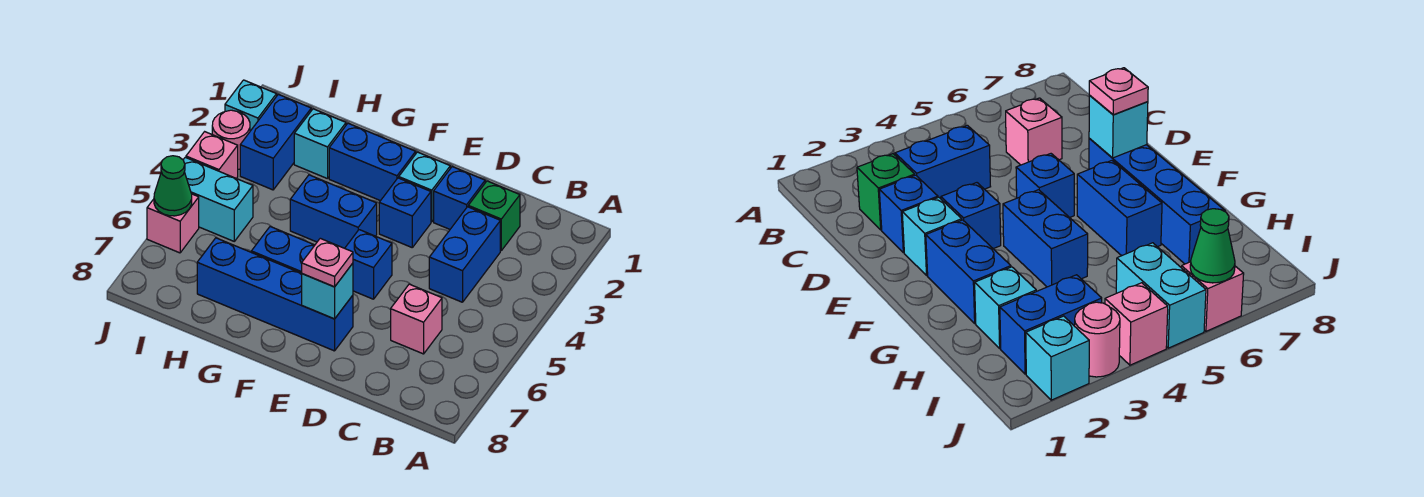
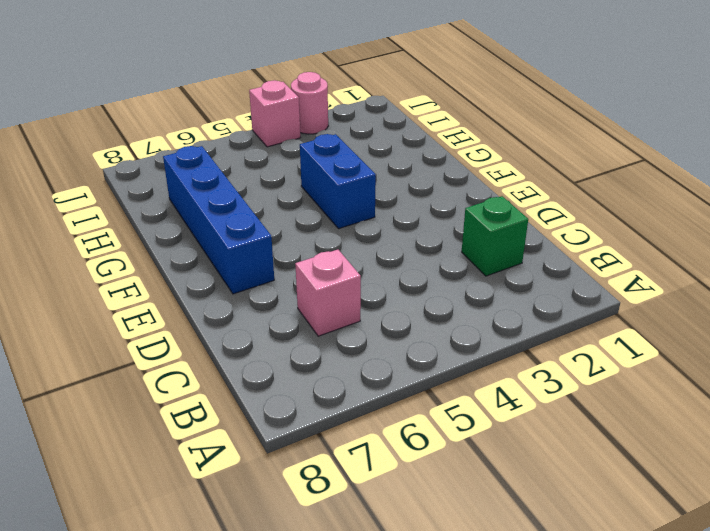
none -> blue 1x2 brick [429,207,500,302]
none -> blue 1x1 brick [434,167,485,229]
none -> cyan 1x1 brick [399,152,450,222]

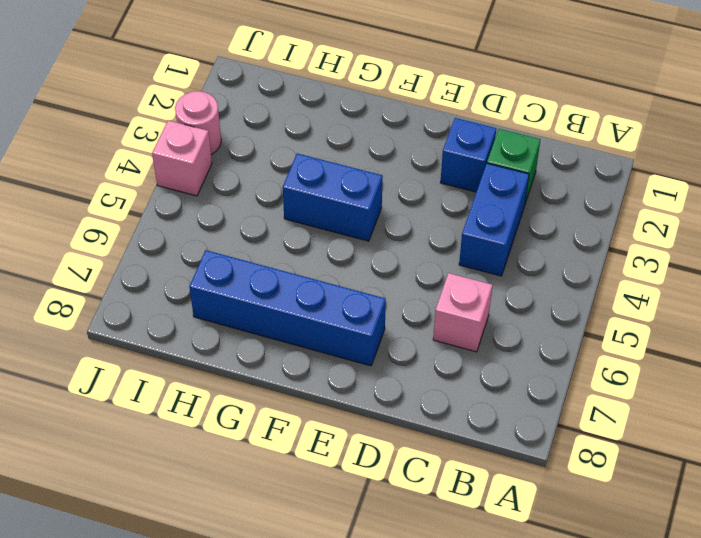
none -> cyan 1x1 brick [399,152,450,222]
none -> blue 1x1 brick [379,178,431,247]
none -> blue 1x1 brick [345,230,392,299]

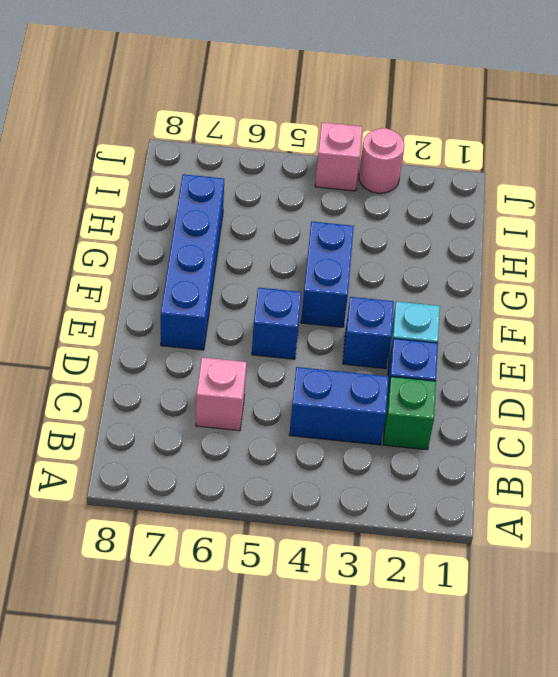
none -> blue 1x2 brick [329,123,416,201]
none -> blue 1x2 brick [251,227,315,273]
none -> cyan 1x1 brick [294,109,346,179]

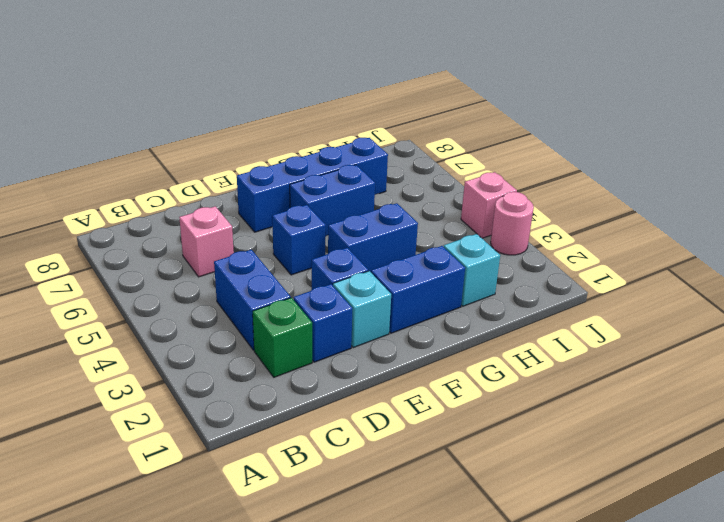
none -> blue 1x2 brick [240,94,311,190]
none -> cyan 1x2 brick [183,157,253,241]
none -> cyan 1x1 brick [225,80,277,131]

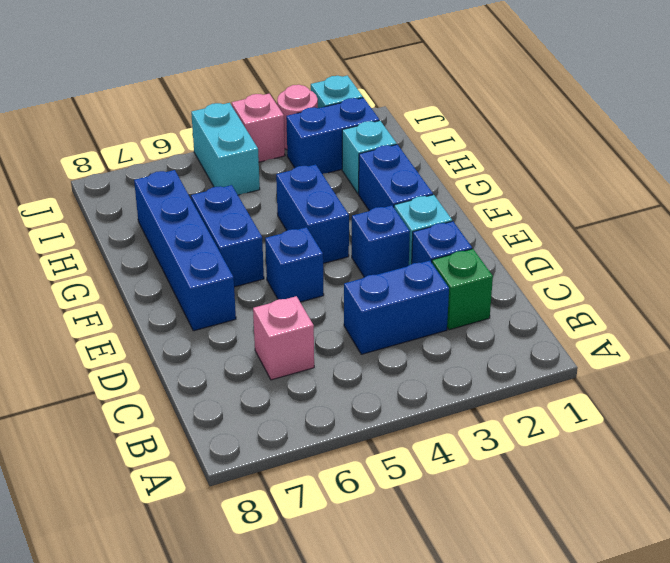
none -> pink 1x1 brick [147,194,199,253]
none -> cyan 1x1 brick [302,263,353,319]
none -> green 1x1 cone [154,156,192,216]

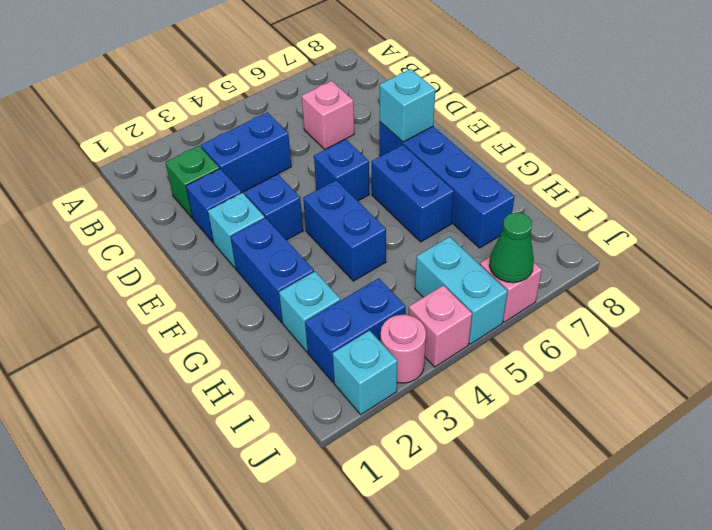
none -> pink 1x1 plate [302,238,353,287]

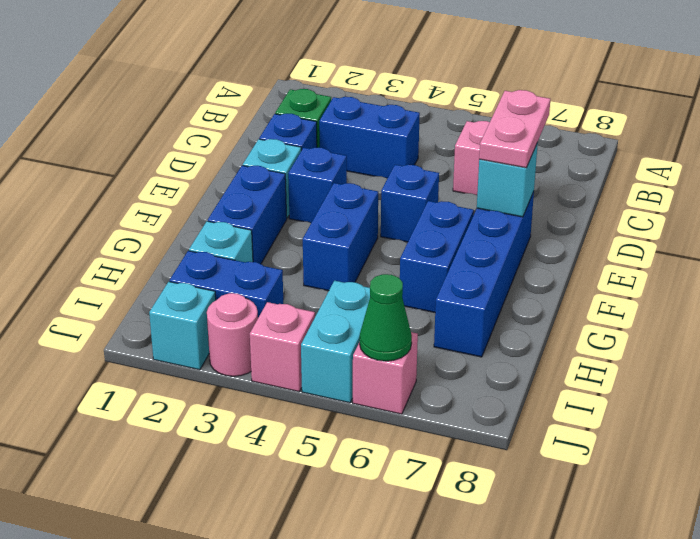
pink 1x2 plate [479,90,550,168] -> pink 1x1 plate [302,238,353,287]

